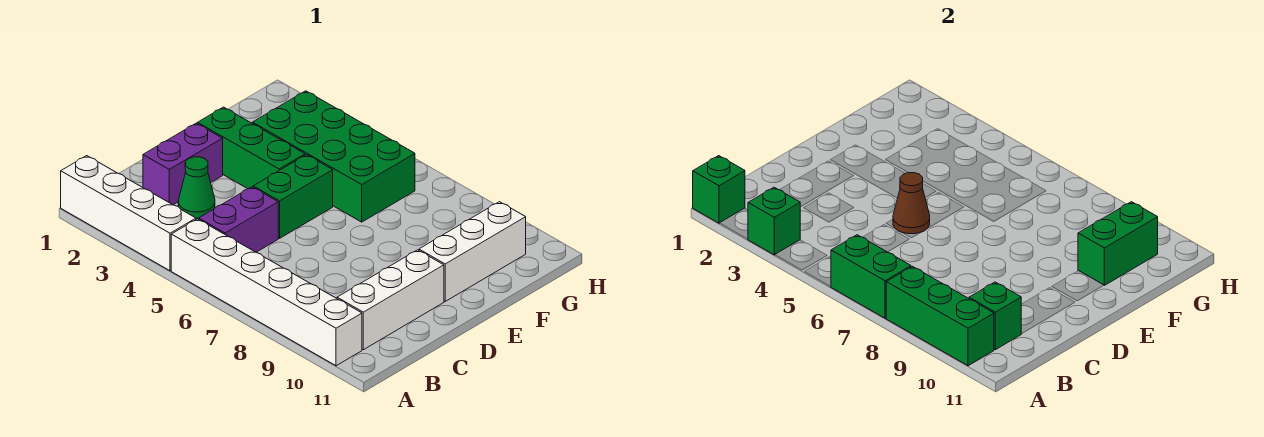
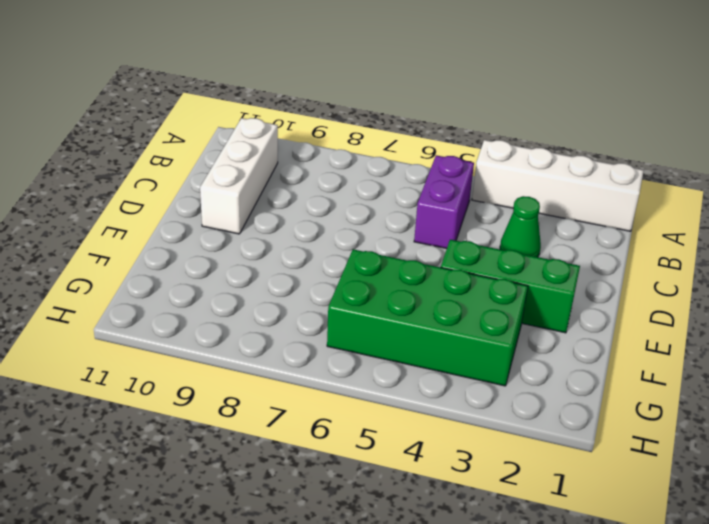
none -> white 1x6 brick [171,219,362,366]
none -> purple 1x2 brick [143,123,223,205]
none -> green 1x2 brick [253,155,333,238]

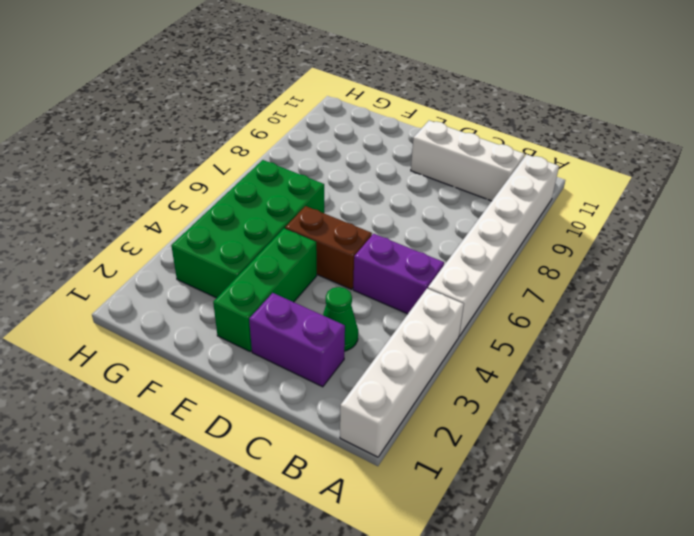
brown 1x2 brick [285,206,372,289] -> green 1x2 brick [253,155,333,238]
none -> white 1x3 brick [419,202,526,301]
none -> green 1x1 brick [693,156,745,223]
none -> green 1x1 brick [748,187,800,255]

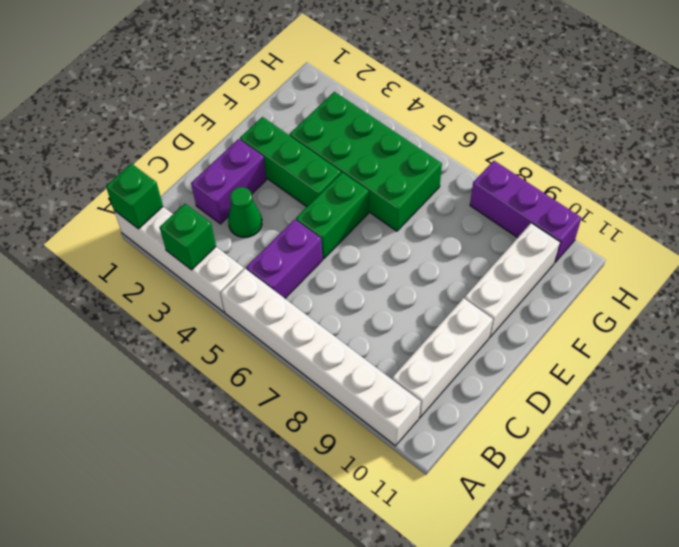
purple 1x3 brick [470,161,581,262] -> none
none -> green 1x2 brick [831,235,911,318]
none -> green 1x3 brick [886,266,994,366]
none -> green 1x1 brick [969,282,1021,350]

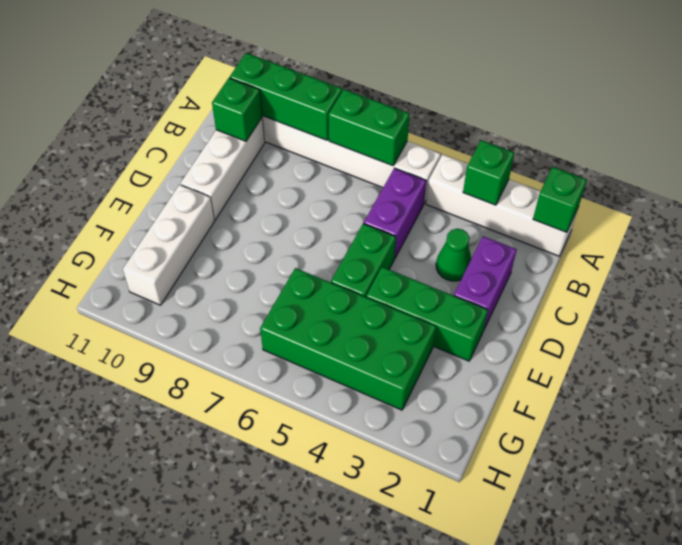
none -> brown 1x1 cone [893,173,930,234]
none -> green 1x2 brick [1078,202,1158,285]

